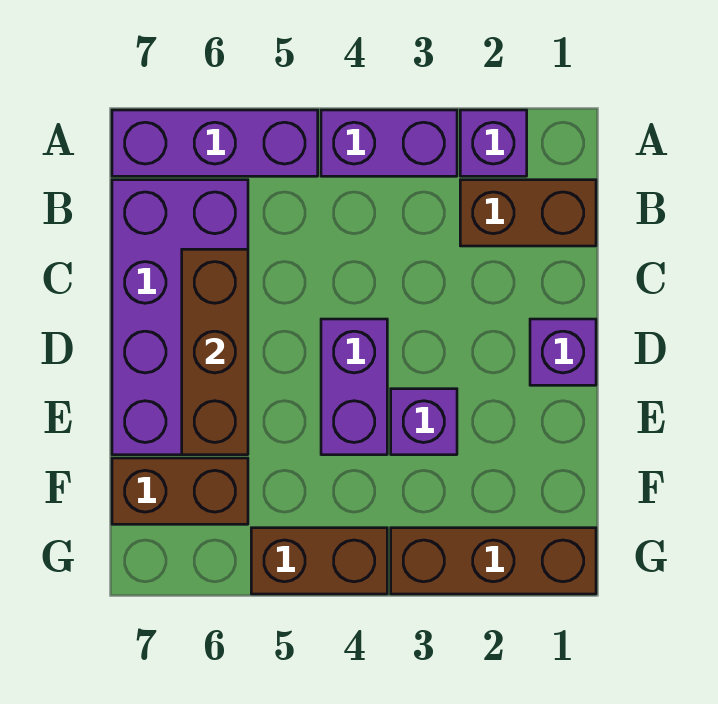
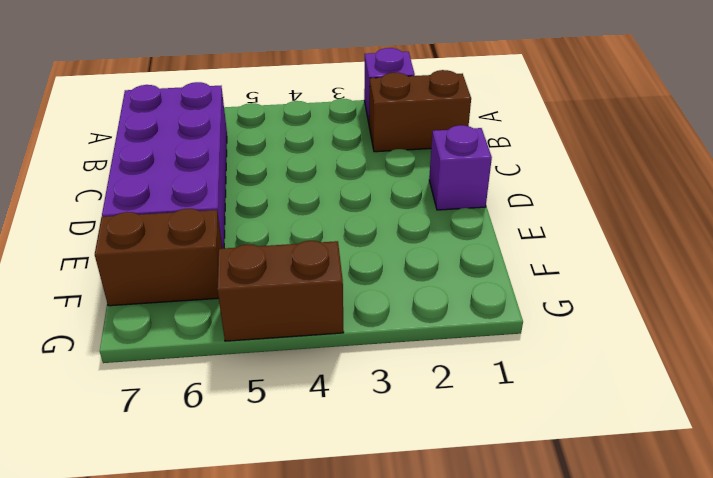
none -> purple 1x2 brick [321,110,457,176]
none -> purple 1x3 brick [112,110,318,176]
none -> purple 1x2 brick [321,319,387,455]

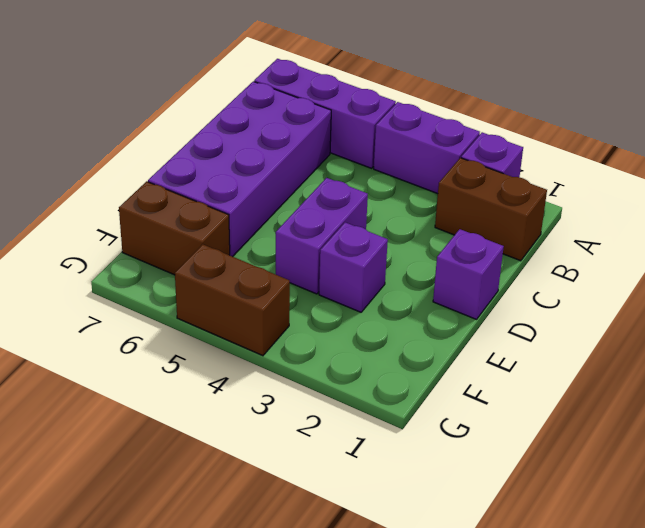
none -> brown 1x3 brick [391,528,596,594]
none -> brown 1x3 brick [182,249,248,455]

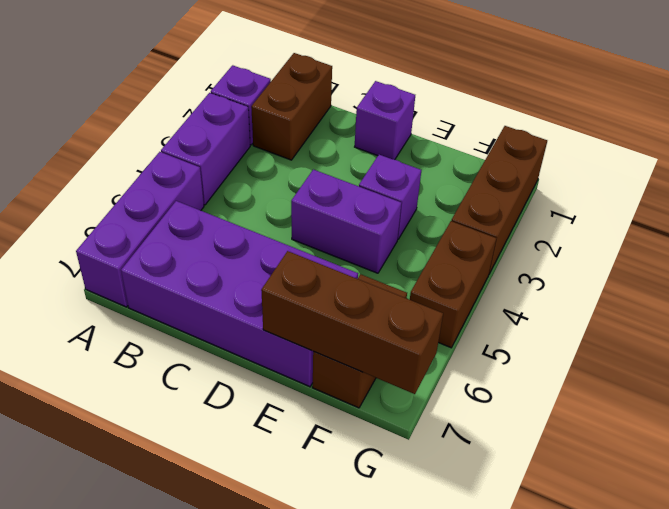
brown 1x3 brick [261,251,443,394] -> brown 1x3 brick moved to [182,249,248,455]

